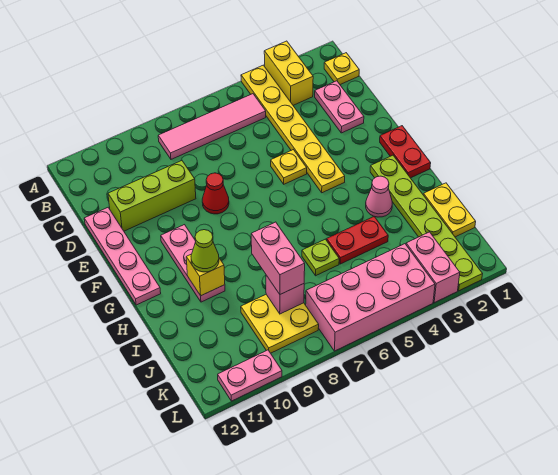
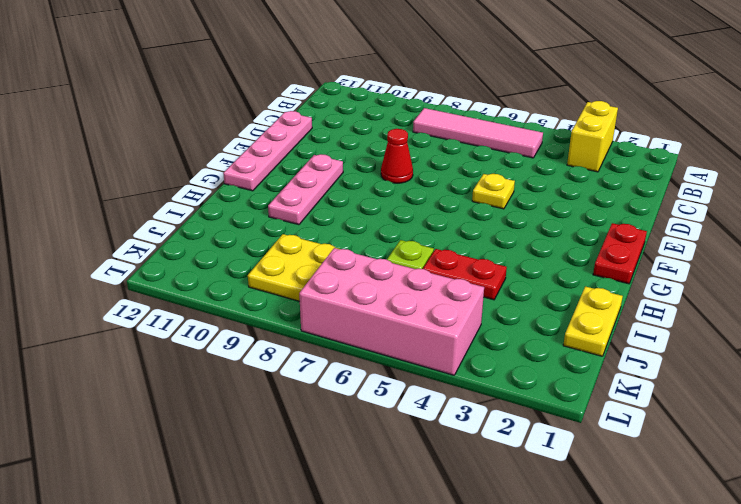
none -> yellow 1x6 plate [241,65,345,193]
none -> yellow 1x1 plate [324,53,359,85]
none -> pink 1x2 plate [315,81,364,133]

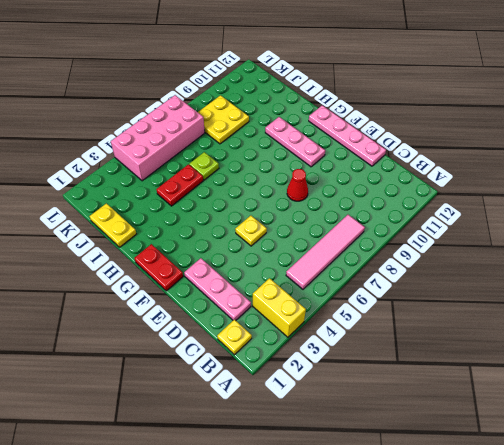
pink 1x3 plate [184,258,251,320] -> pink 1x2 plate [315,81,364,133]
none -> yellow 1x6 plate [241,65,345,193]
none -> lime 1x3 brick [108,161,196,231]
none -> lime 1x6 plate [370,155,482,291]

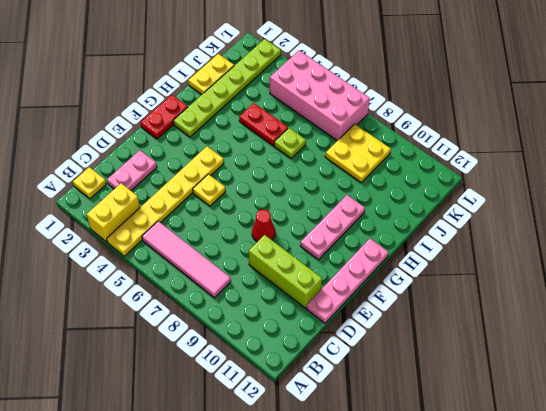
none -> pink 1x1 cone [366,176,392,217]
none -> pink 1x2 brick [406,232,460,303]
none -> pink 1x2 plate [218,350,282,401]

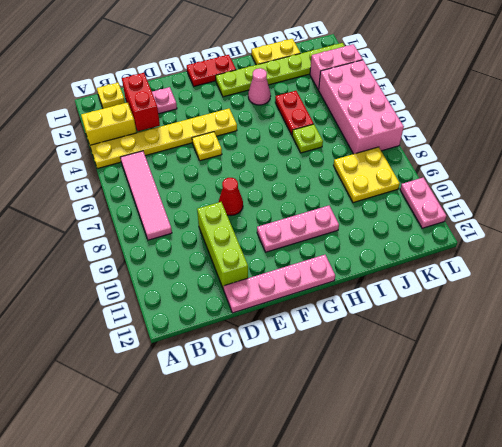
red 1x2 brick [122,73,160,131] -> none
none -> yellow 1x1 brick [186,254,225,296]
none -> pink 1x1 brick [266,275,304,314]
none -> lime 1x1 cone [191,230,219,272]

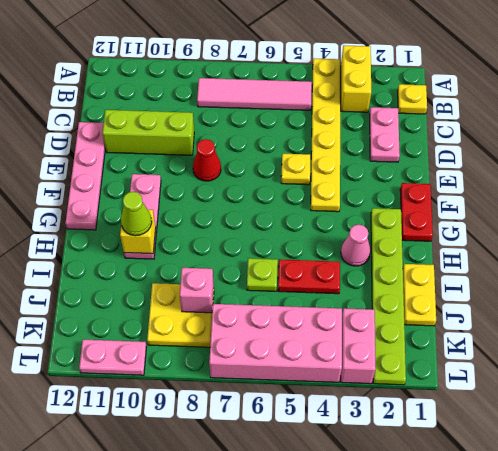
none -> pink 1x2 brick [251,222,305,294]

